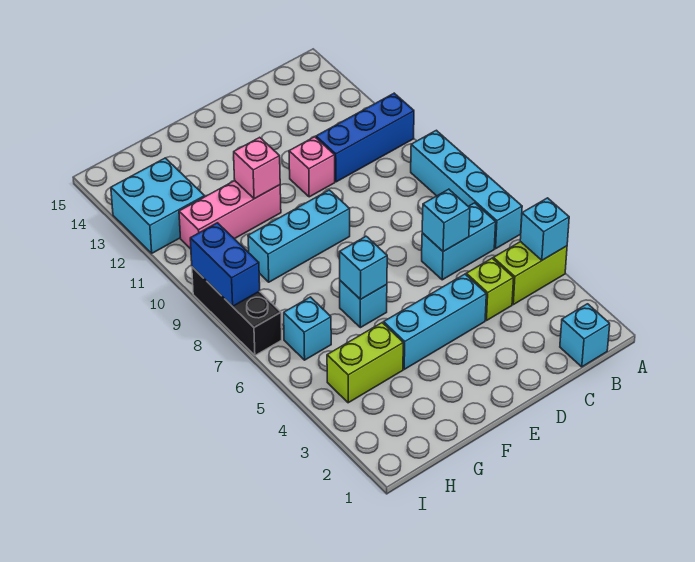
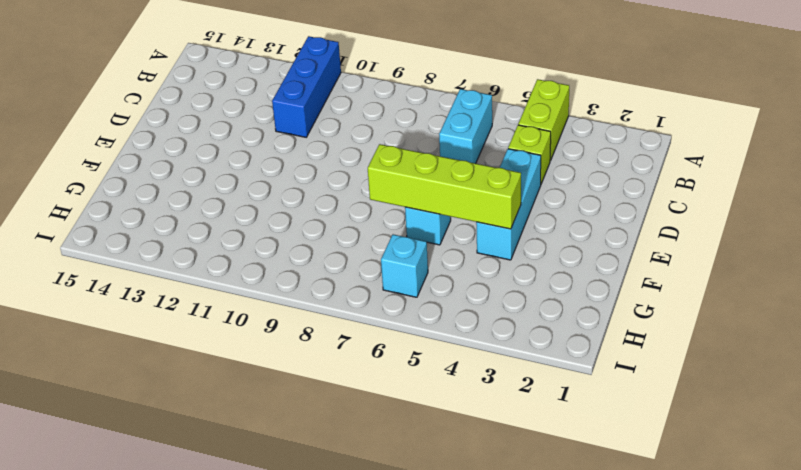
lime 1x4 brick [368,144,521,229] -> cyan 1x1 brick [340,236,387,299]
none -> cyan 1x4 brick [411,130,522,249]
none -> cyan 1x1 brick [560,304,610,367]
none -> pink 1x1 brick [289,137,335,197]

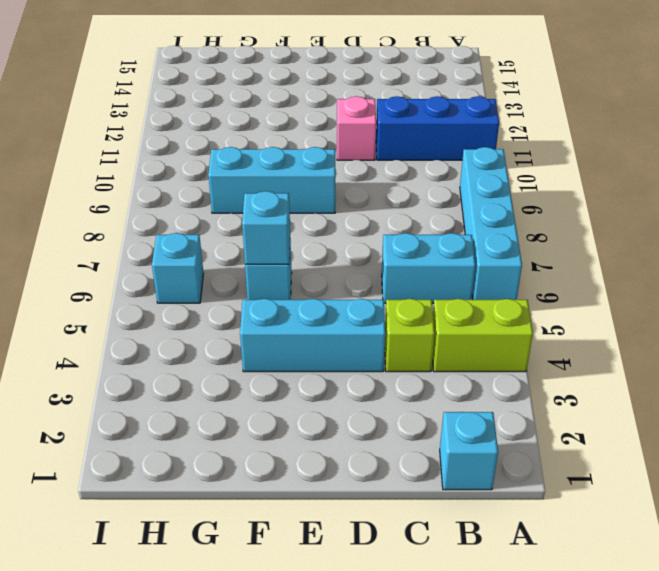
none -> pink 1x3 brick [179,181,281,249]
none -> lime 1x2 brick [327,323,403,403]
none -> cyan 2x2 brick [111,158,205,253]

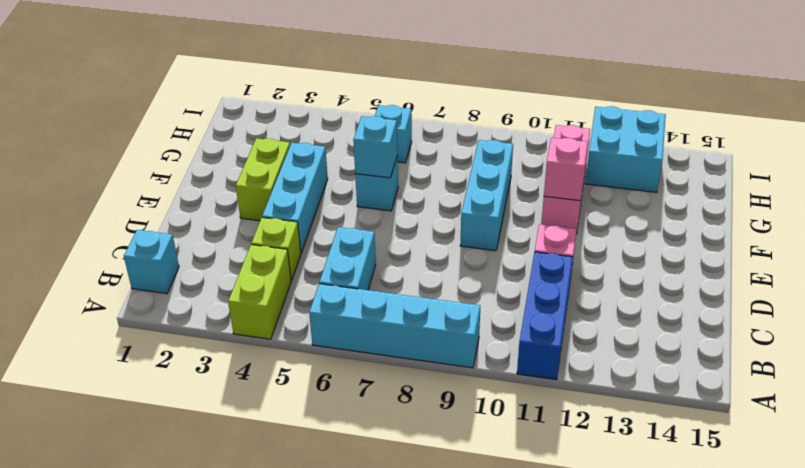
lime 1x2 brick [236,138,290,221] -> lime 1x2 brick moved to [327,323,403,403]
none -> black 1x3 brick [192,267,282,355]
none -> cyan 1x1 brick [520,198,569,260]
none -> cyan 1x1 brick [422,189,470,252]

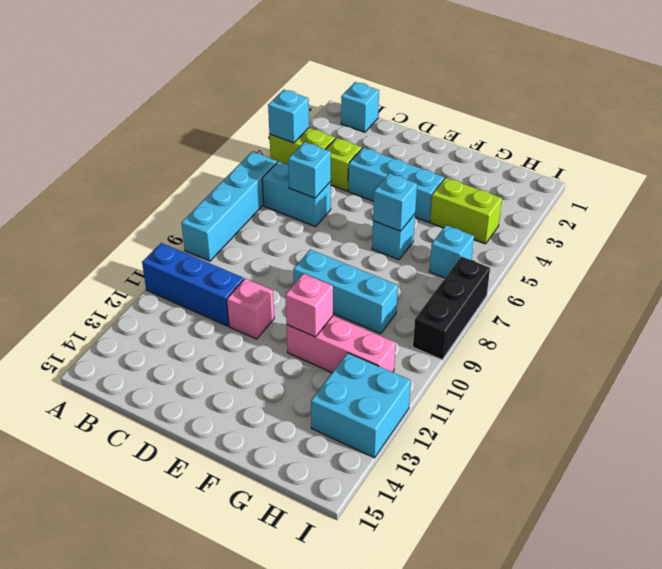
none -> blue 1x2 brick [190,223,260,306]

